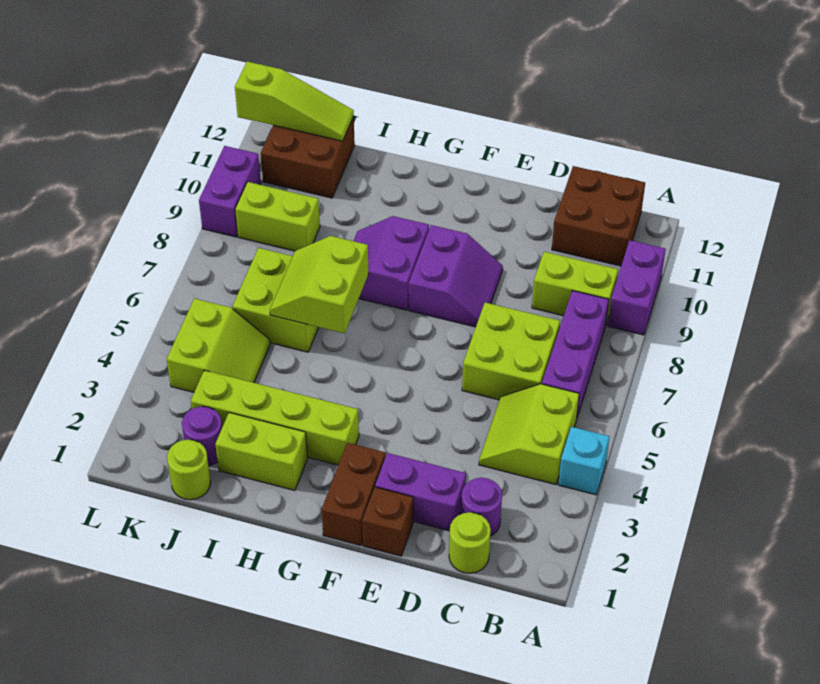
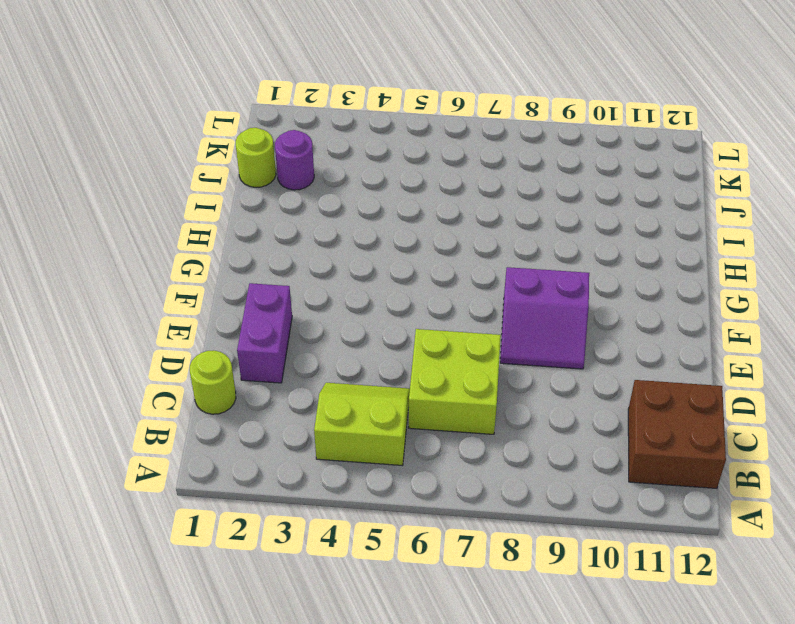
none -> cyan 1x1 brick [558,427,610,495]
none -> purple 1x2 brick [608,240,666,335]
none -> purple 1x3 brick [542,291,609,417]

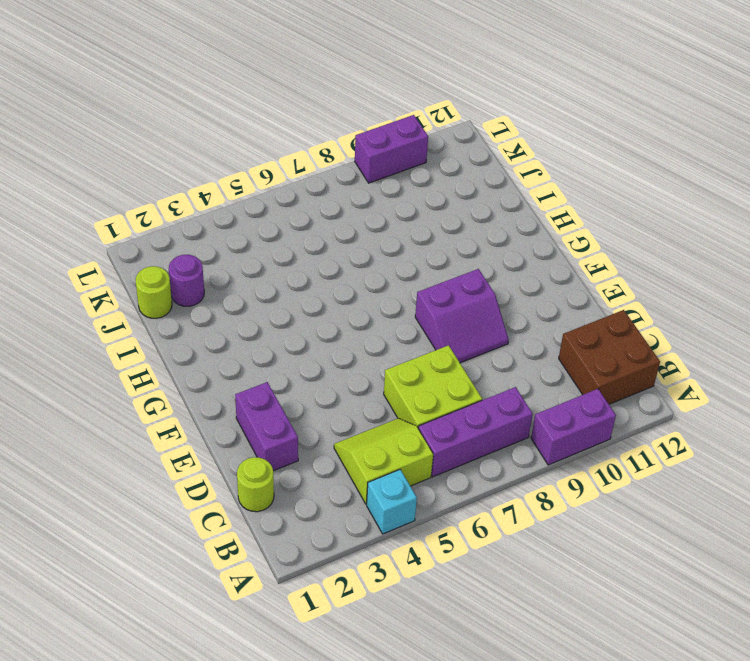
none -> lime 1x2 brick [532,252,618,324]
none -> purple 1x1 round brick [461,478,502,536]
none -> brown 1x1 brick [362,487,413,556]

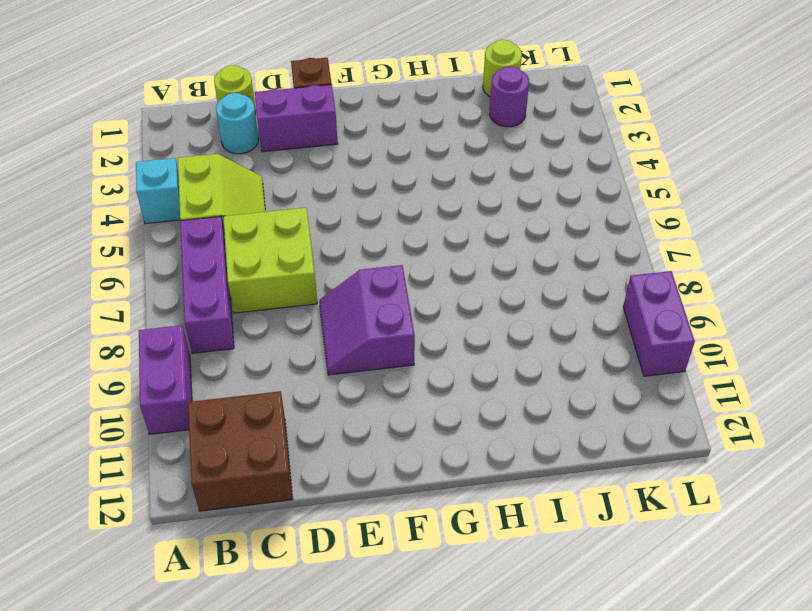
cyan 1x1 round brick [216,93,259,154] -> purple 1x1 round brick [461,478,502,536]
none -> lime 1x2 brick [532,252,618,324]
none -> brown 1x2 brick [322,443,385,545]
none -> lime 1x4 brick [191,370,359,465]

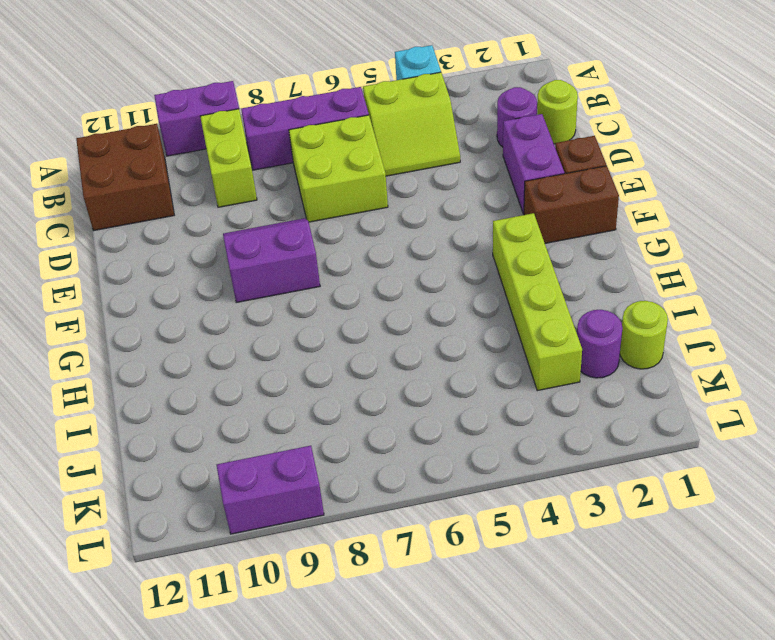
none -> purple 2x2 slope [354,216,429,310]
none -> lime 1x2 brick [215,413,307,491]
none -> lime 2x2 brick [232,248,319,352]

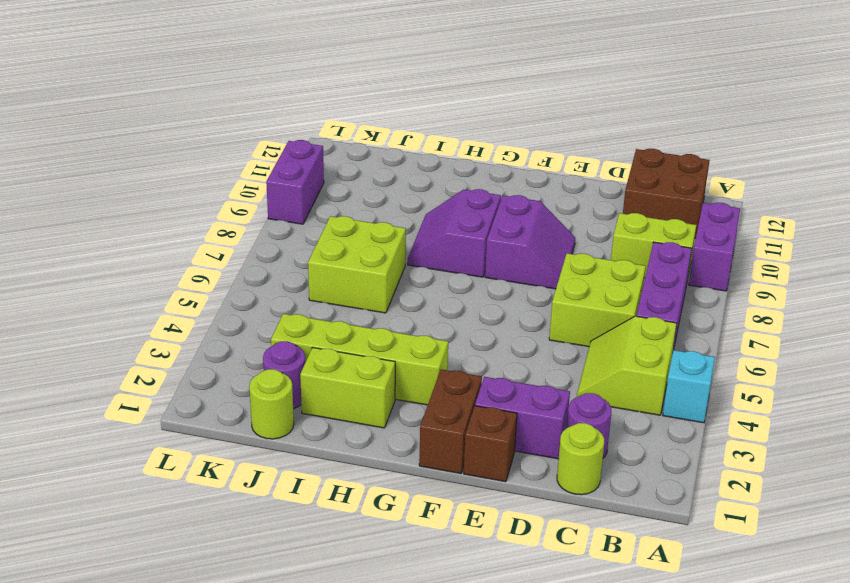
none -> lime 2x2 slope [167,298,270,392]
none -> lime 1x2 brick [235,182,320,251]
none -> brown 2x2 brick [261,117,355,198]

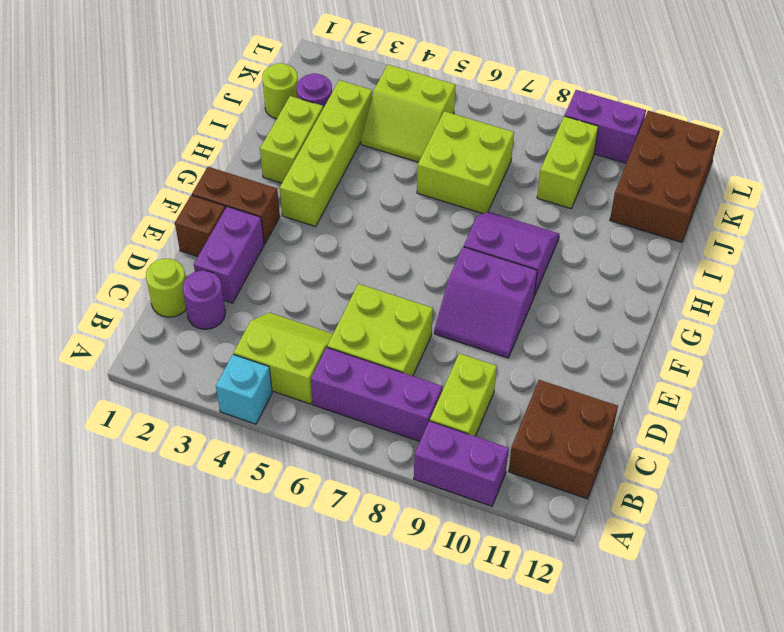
brown 2x3 brick [610,111,720,242] -> brown 2x2 brick [261,117,355,198]
none -> lime 2x2 slope [270,236,369,333]
none -> lime 1x3 slope [235,62,354,141]

